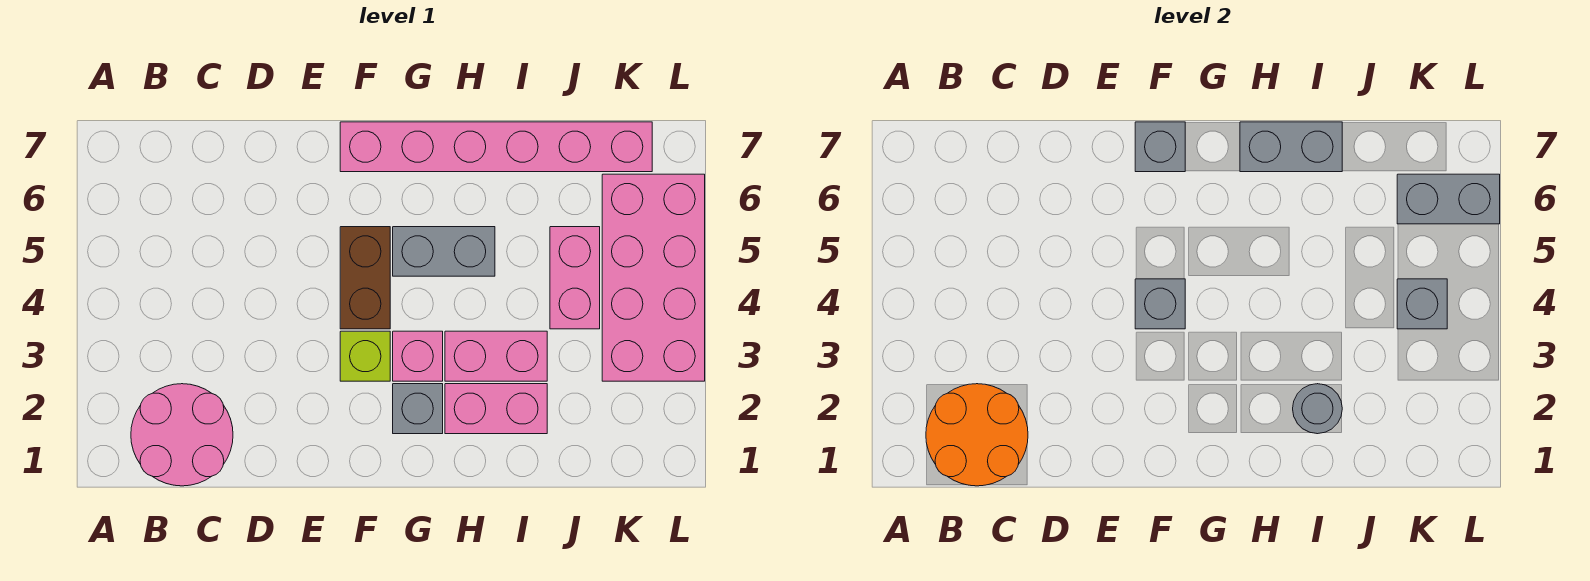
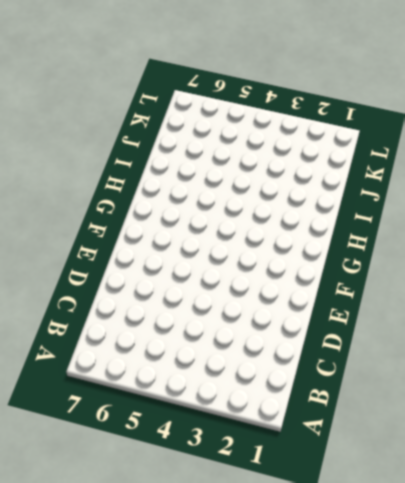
none -> pink 2x2 round brick [131,384,233,486]
none -> lime 1x1 brick [340,331,390,381]
none -> brown 1x2 brick [340,227,390,329]

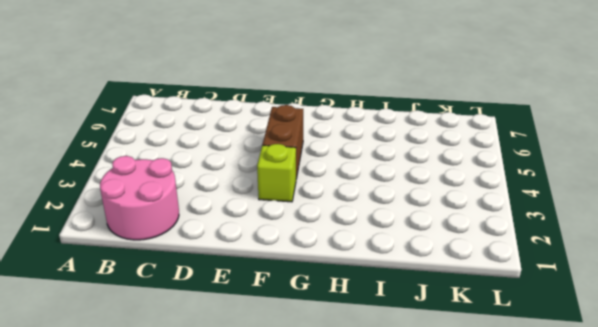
none -> pink 1x6 brick [340,122,652,172]
none -> grey 1x1 brick [393,384,443,434]
none -> pink 1x1 brick [393,331,443,381]

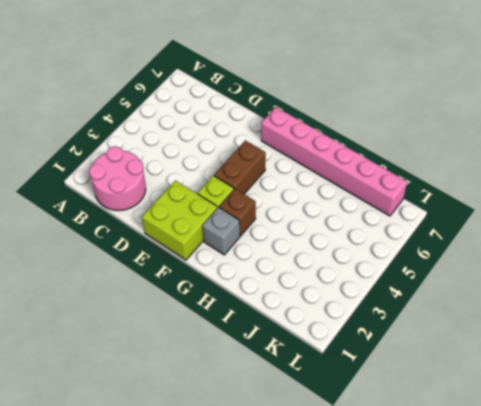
lime 2x2 brick [142,181,217,260] -> none
brown 1x1 brick [219,189,256,236] -> pink 1x1 brick [393,331,443,381]
none -> grey 1x2 brick [393,227,495,276]
none -> pink 1x2 brick [445,384,547,434]
none -> pink 1x2 brick [445,331,547,381]

